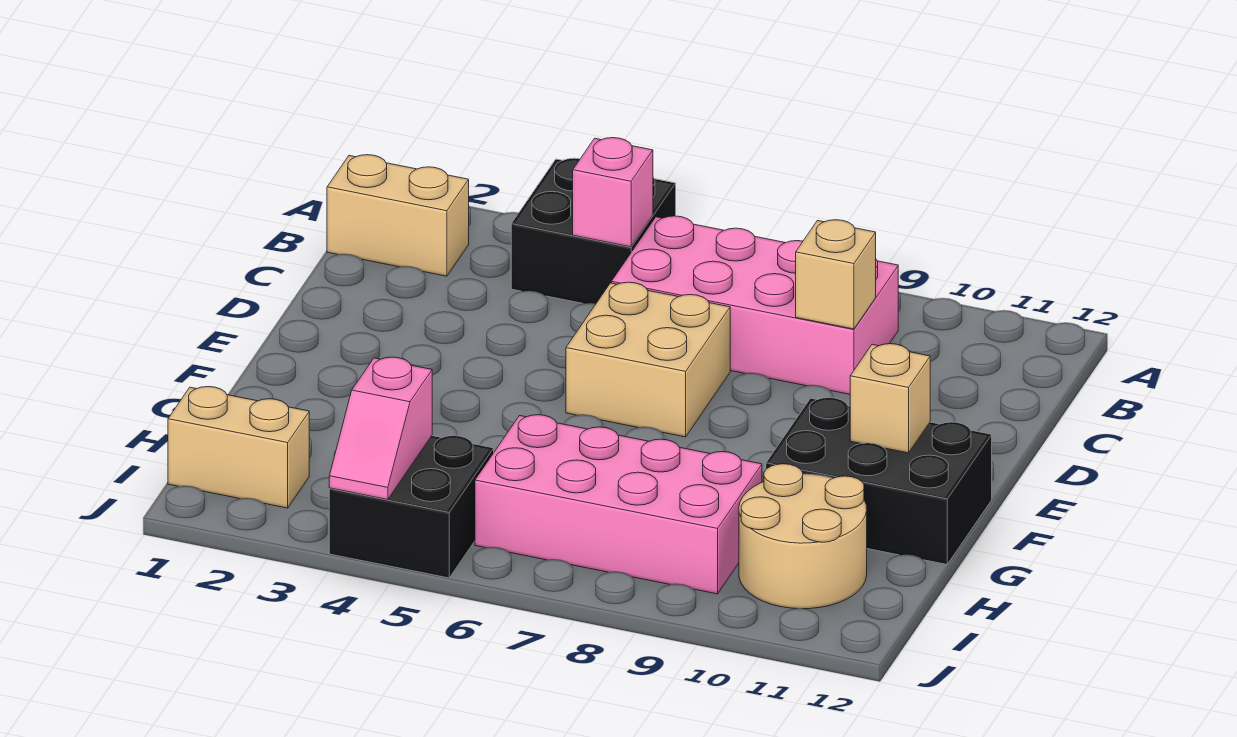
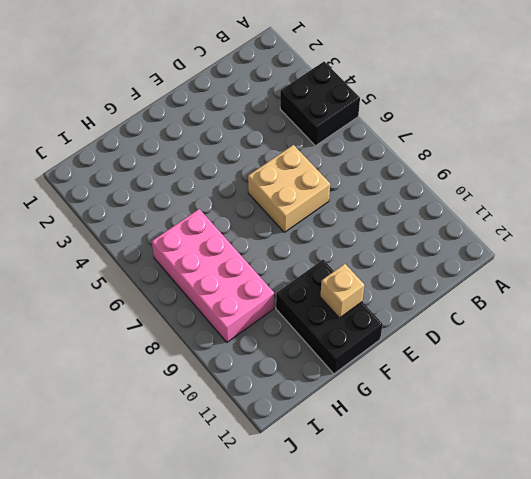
none -> tan 1x2 brick [327,155,469,276]
none -> pink 2x4 brick [611,216,898,394]
none -> tan 2x2 round brick [739,464,867,609]

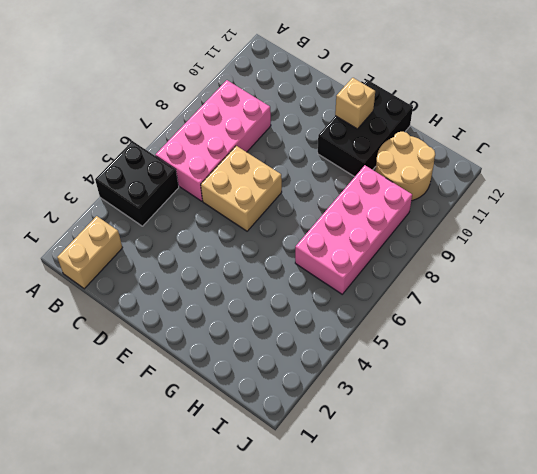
none -> tan 1x2 brick [168,387,309,508]
none -> black 2x2 brick [329,436,494,578]
none -> pink 1x1 brick [573,138,653,247]

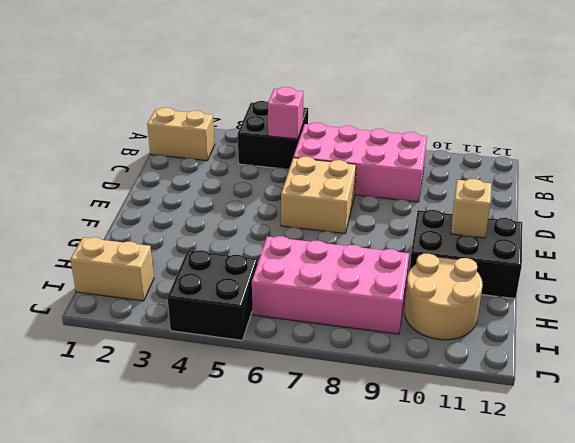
none -> tan 1x1 brick [796,220,876,329]
none -> pink 1x2 slope [329,357,432,500]

